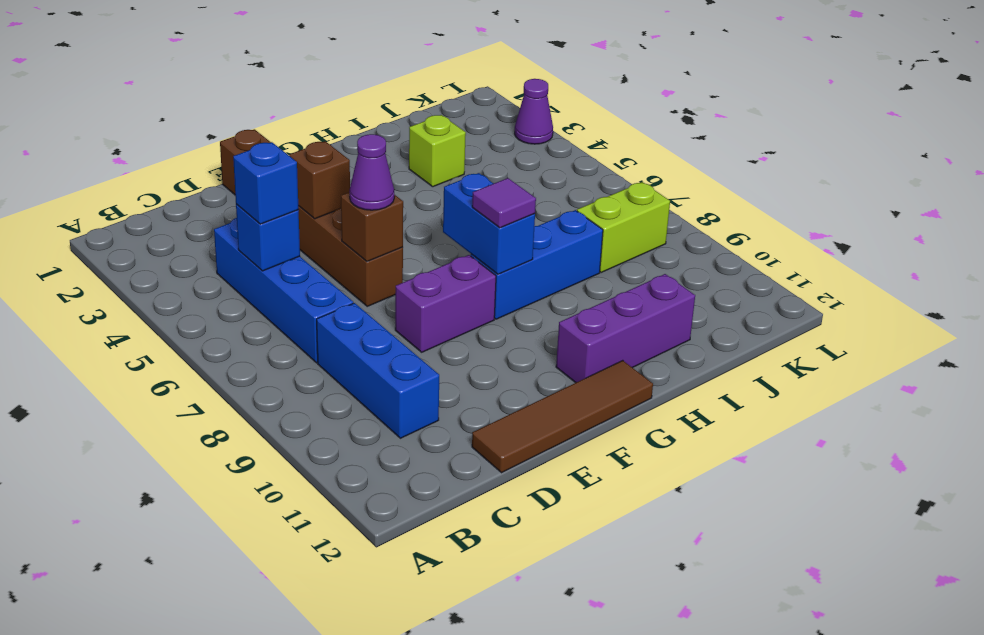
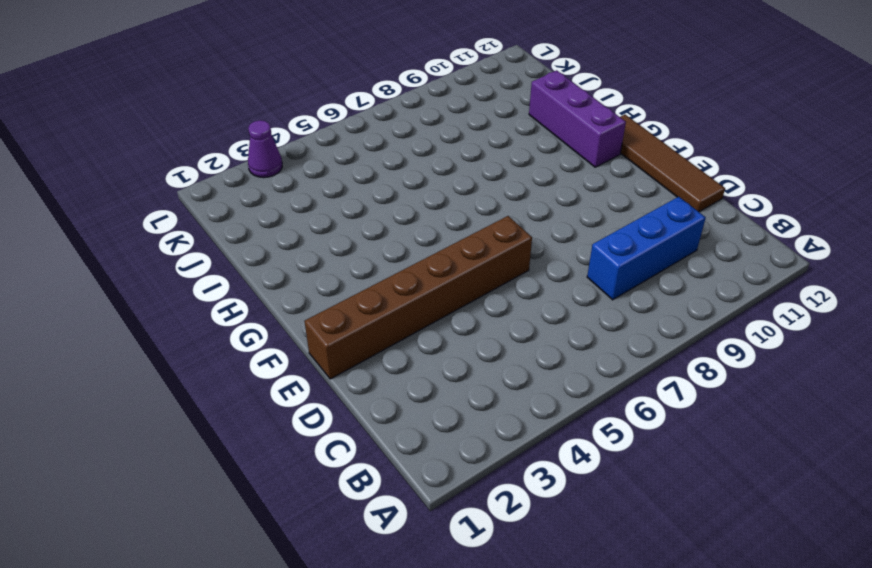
none -> blue 1x4 brick [214,218,353,363]
none -> purple 1x2 brick [395,255,496,352]
none -> blue 1x3 brick [471,210,603,319]

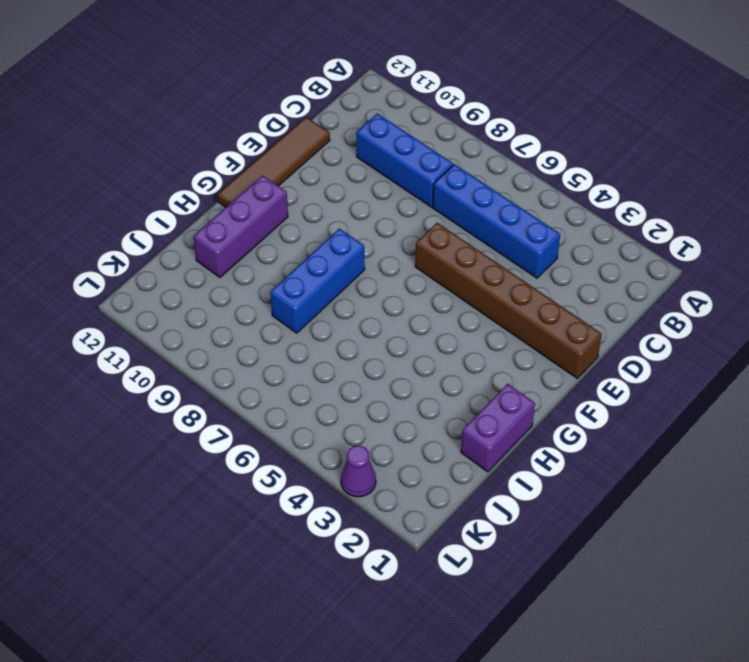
purple 1x2 brick [461,384,535,472] -> purple 1x2 brick moved to [395,255,496,352]
none -> lime 1x1 brick [409,115,466,187]
none -> lime 1x2 brick [577,182,670,272]
none -> blue 1x1 brick [236,204,300,271]

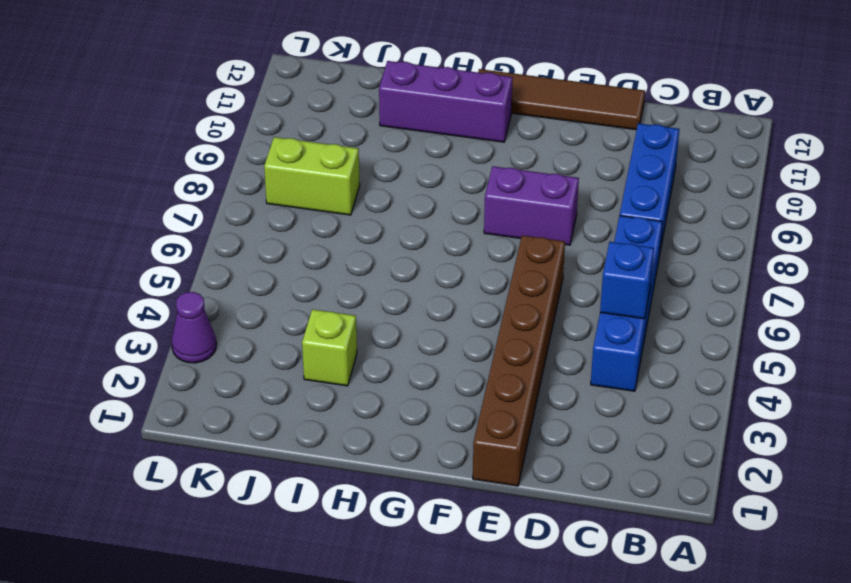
none -> blue 1x3 brick [471,210,603,319]
none -> brown 1x1 brick [289,141,350,219]
none -> brown 1x1 brick [341,192,403,262]

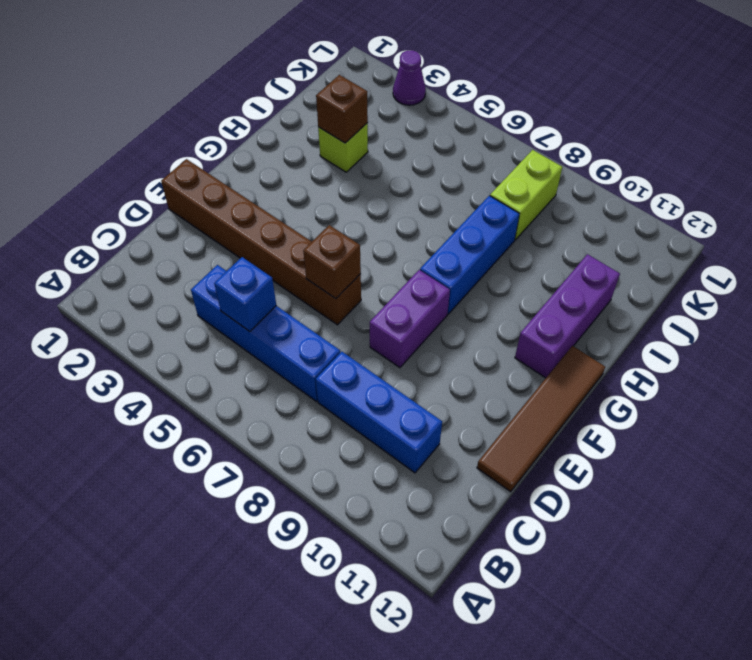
brown 1x1 brick [316,75,368,143] -> brown 1x1 brick moved to [289,141,350,219]
none -> blue 1x2 brick [443,173,535,274]
none -> blue 1x1 brick [233,142,299,224]
none -> purple 1x1 cone [350,134,394,210]

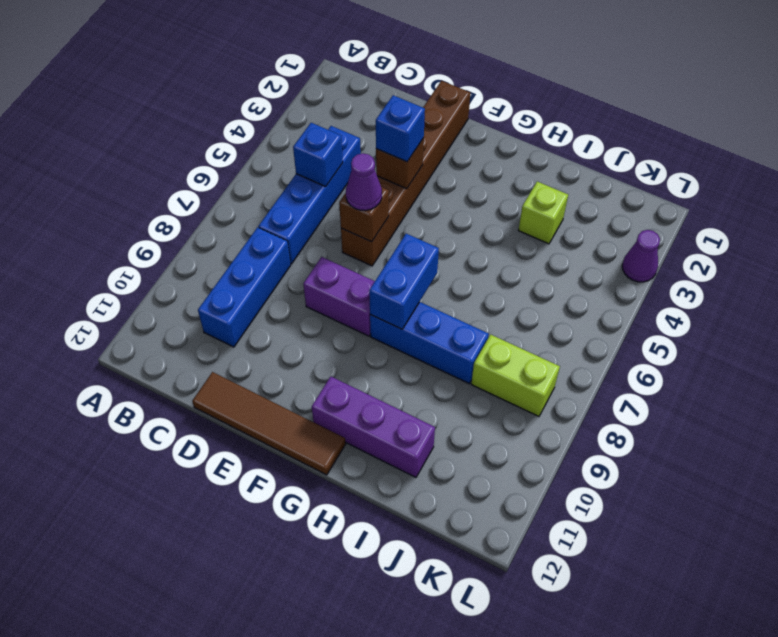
blue 1x1 brick [376,95,425,162] -> blue 1x1 brick moved to [233,142,299,224]
none -> purple 1x1 tile [472,178,536,228]

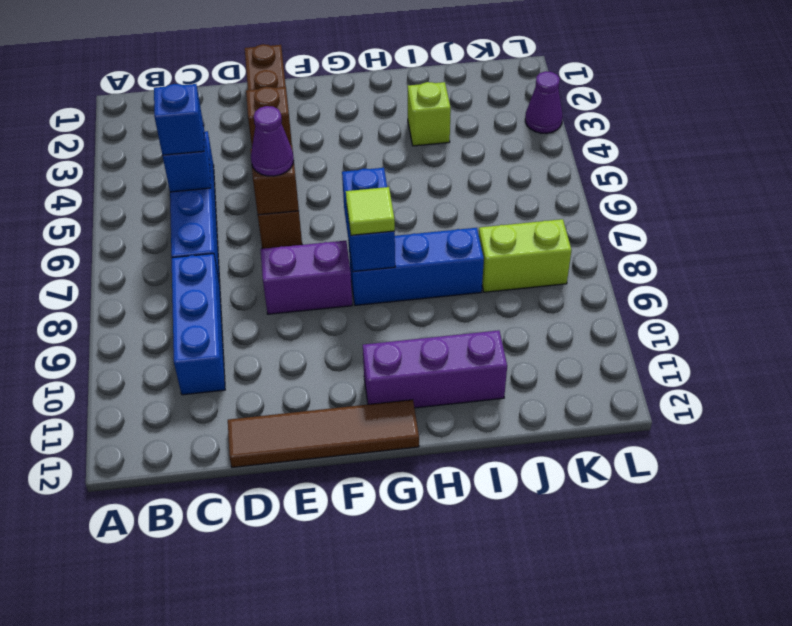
lime 1x1 tile [346,187,395,235] -> purple 1x1 tile [472,178,536,228]

